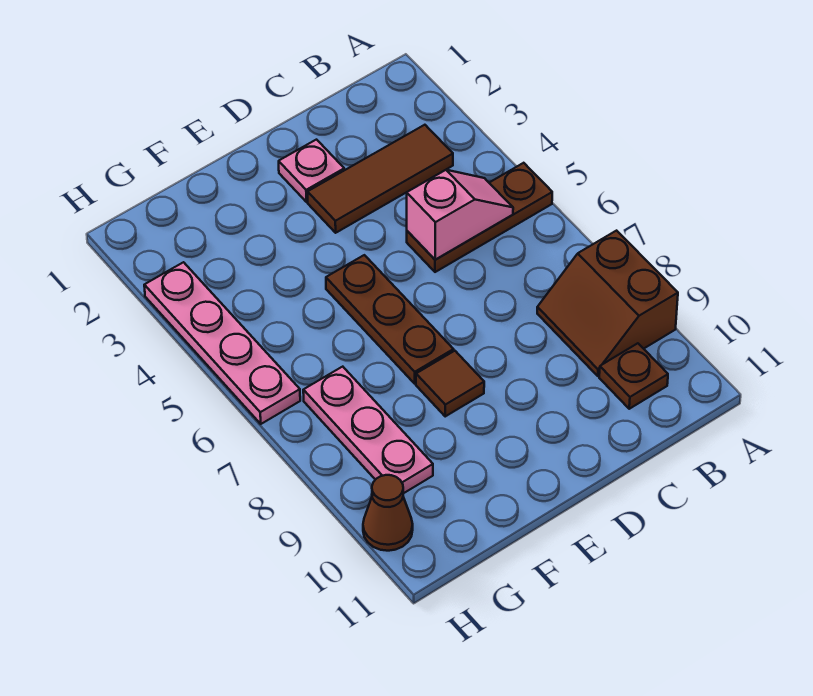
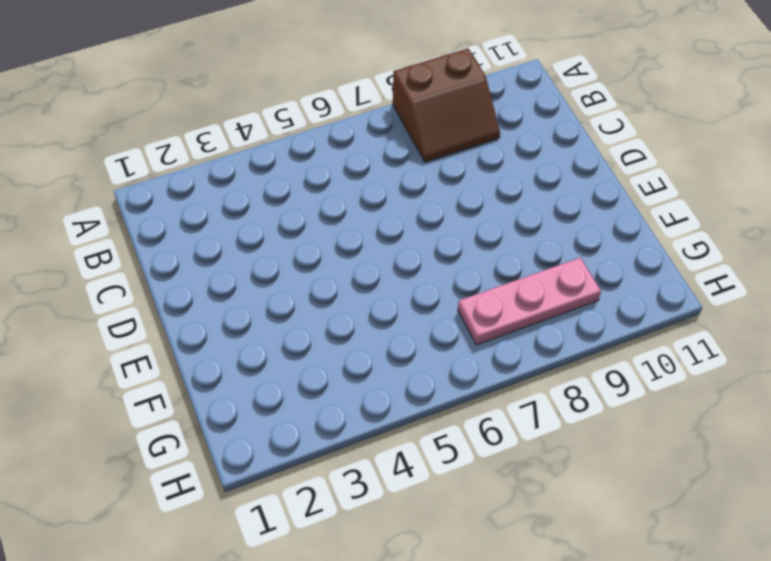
none -> brown 1x3 plate [407,163,552,272]
none -> brown 1x3 tile [308,125,453,233]

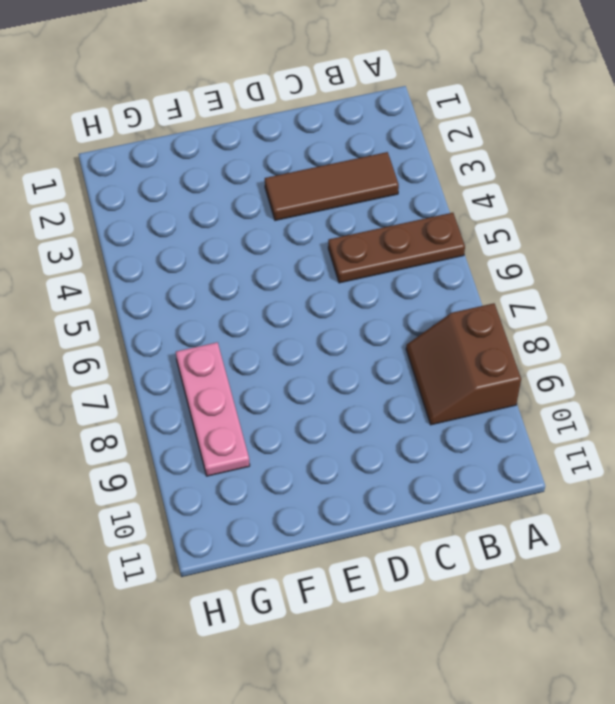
none -> brown 1x1 plate [599,343,668,409]
none -> pink 1x1 plate [279,140,344,202]

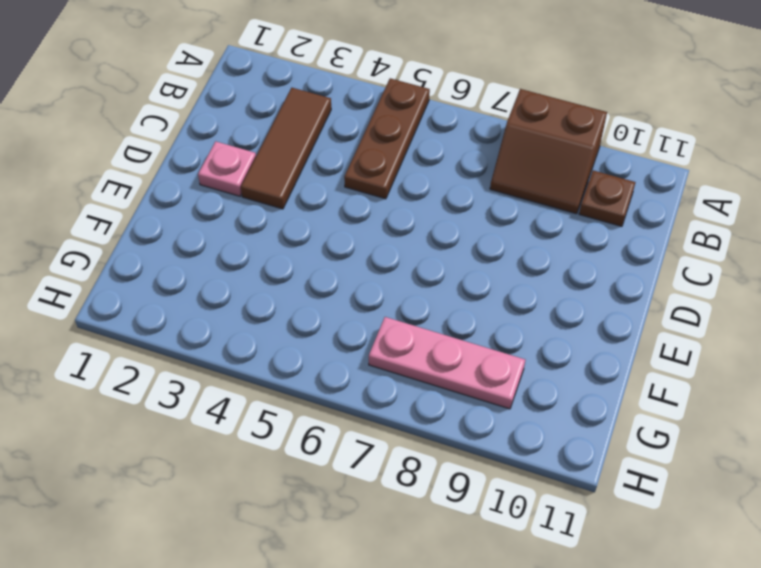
none -> brown 1x3 plate [326,255,454,384]
none -> brown 1x1 tile [416,351,484,416]

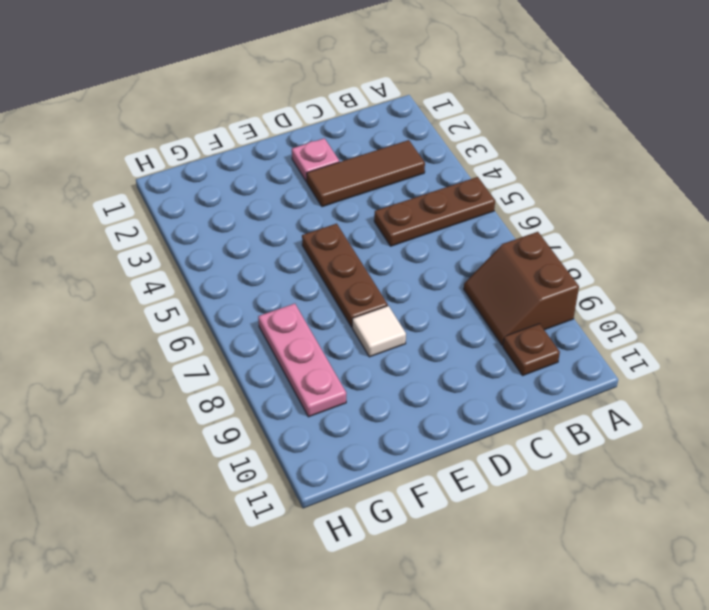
white 1x1 tile [352,306,406,357] -> brown 1x1 tile [416,351,484,416]
none -> pink 1x4 plate [144,262,300,424]
none -> brown 1x1 cone [363,475,413,551]

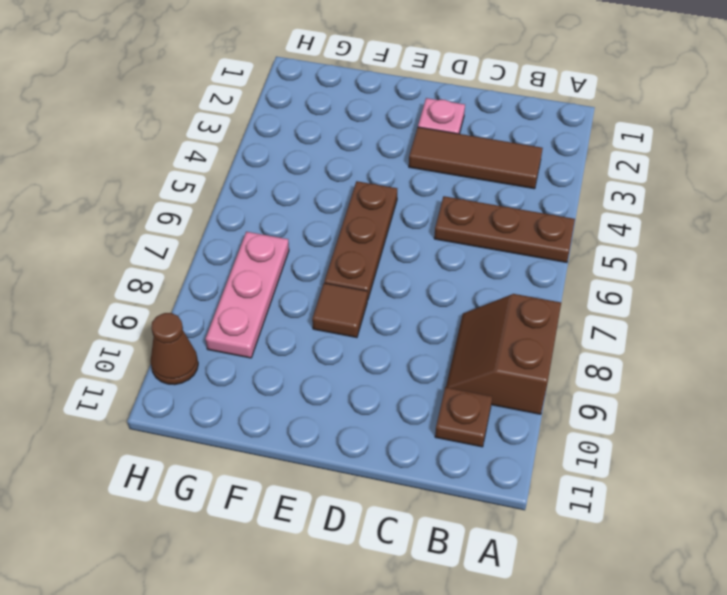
none -> pink 1x4 plate [144,262,300,424]
none -> pink 1x2 slope [407,170,513,260]

